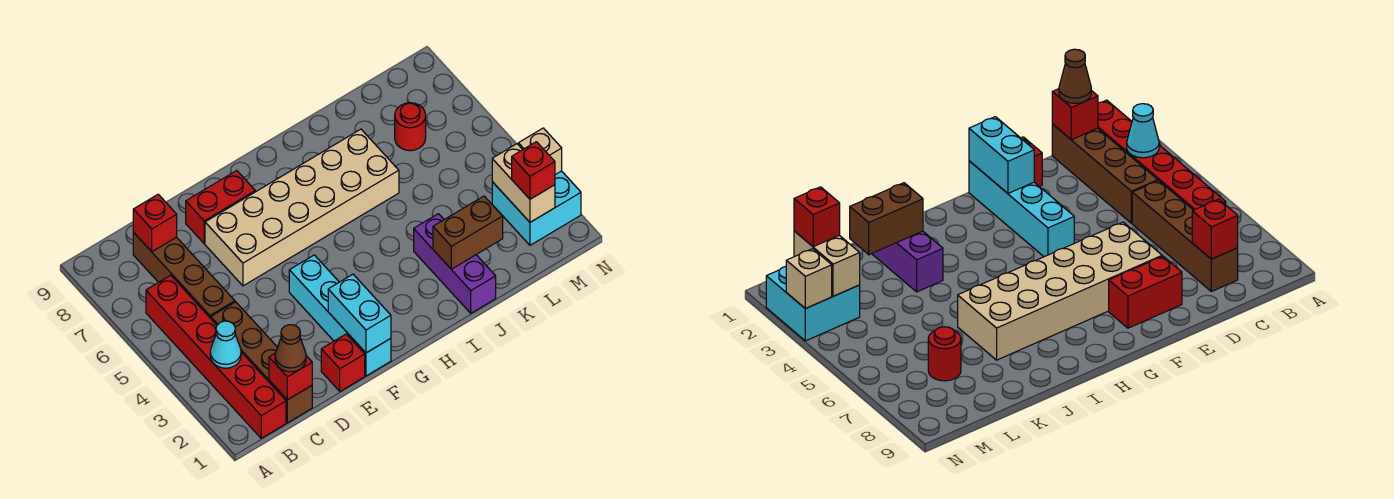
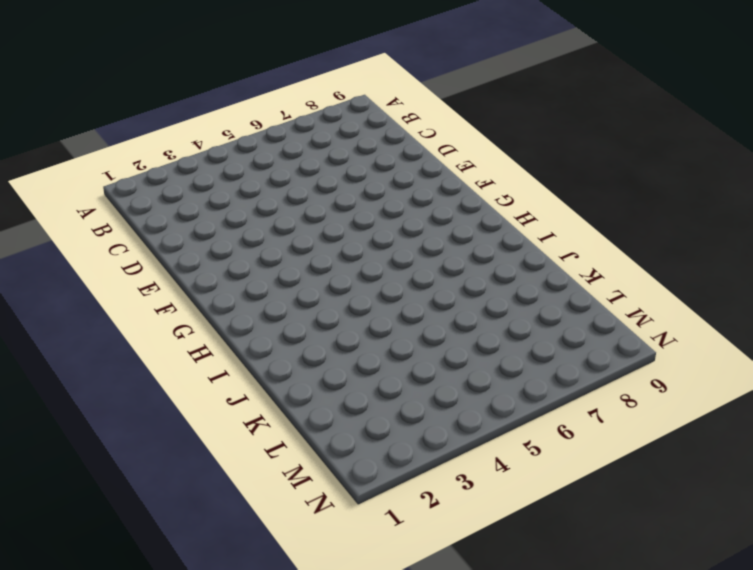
none -> red 1x6 brick [146,275,286,438]
none -> brown 1x4 brick [211,302,312,423]
none -> brown 1x4 brick [133,232,235,318]

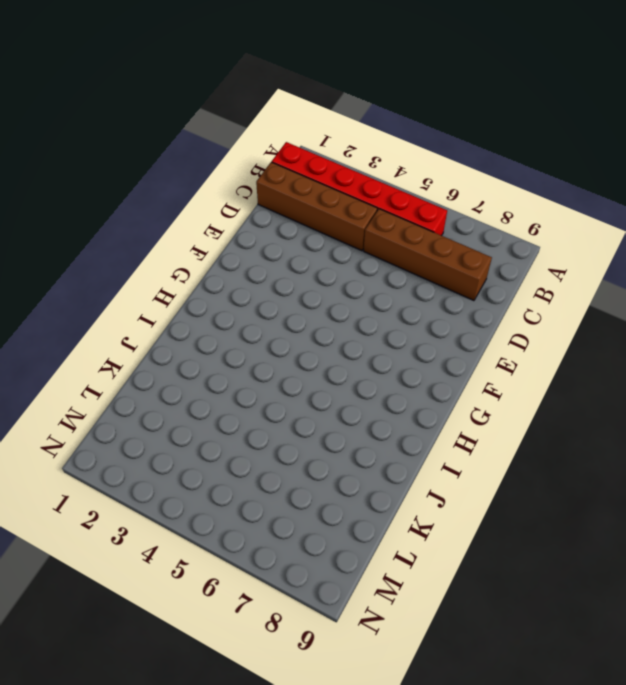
none -> red 1x1 brick [321,334,365,391]
none -> tan 2x6 brick [205,129,399,286]
none -> red 1x2 brick [186,171,255,244]

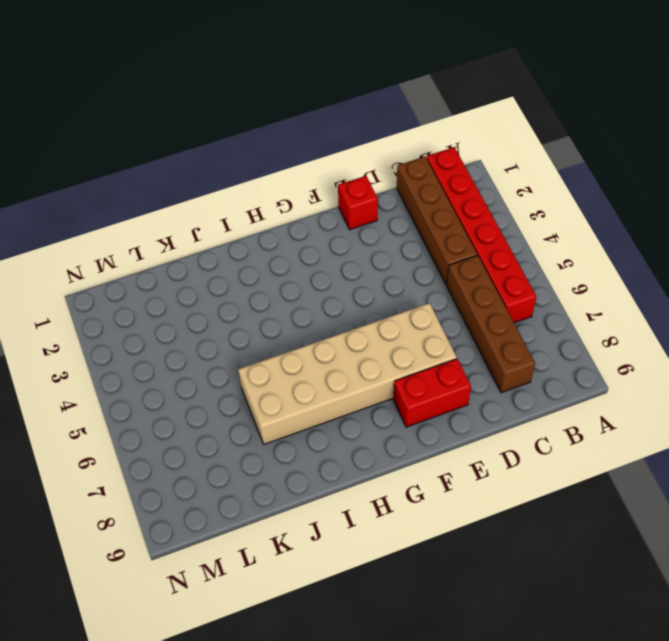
none -> cyan 1x4 brick [289,255,391,376]
none -> purple 1x3 brick [414,214,496,313]
none -> red 1x1 round brick [395,103,426,151]

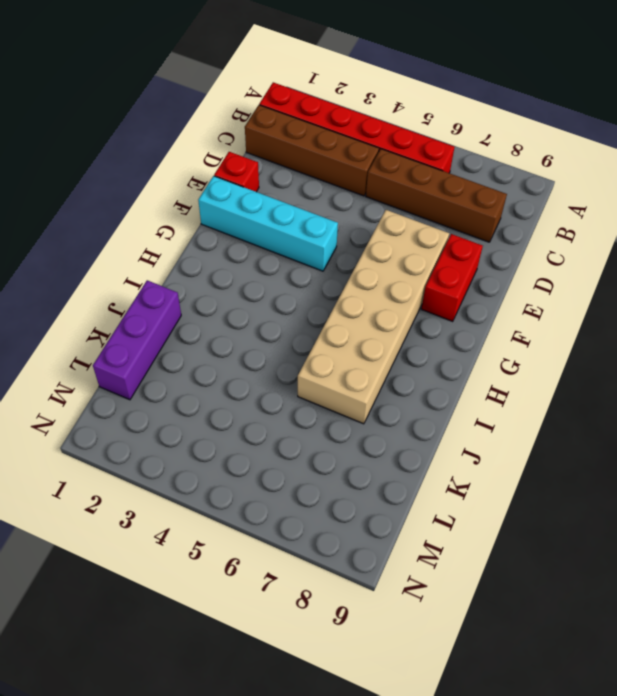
purple 1x3 brick [93,280,181,400] -> purple 1x3 brick turned to [414,214,496,313]
none -> red 1x1 round brick [395,103,426,151]
none -> cyan 2x2 brick [492,171,581,245]
none -> cyan 1x1 cone [210,321,241,368]

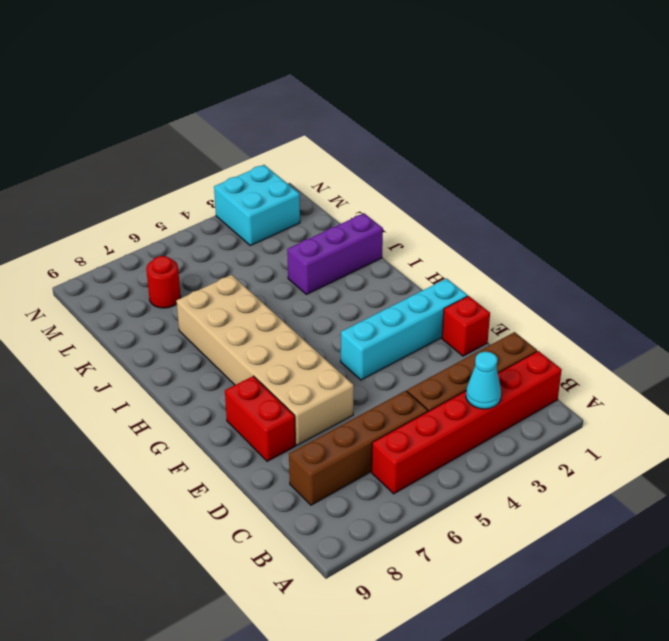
none -> red 1x1 brick [269,353,312,400]
none -> red 1x1 brick [133,194,177,252]
none -> cyan 1x2 brick [328,274,391,353]

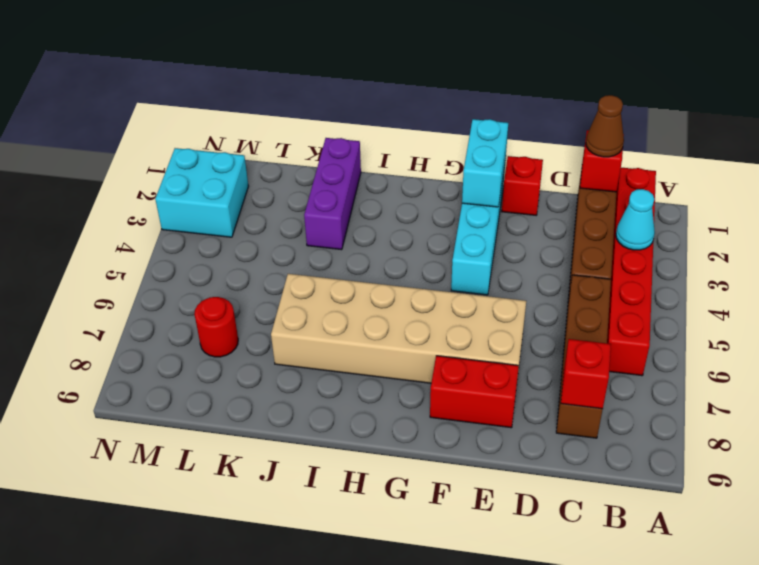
none -> brown 1x2 brick [433,196,503,269]
none -> tan 1x2 brick [492,144,555,222]
none -> tan 1x1 brick [518,128,562,175]

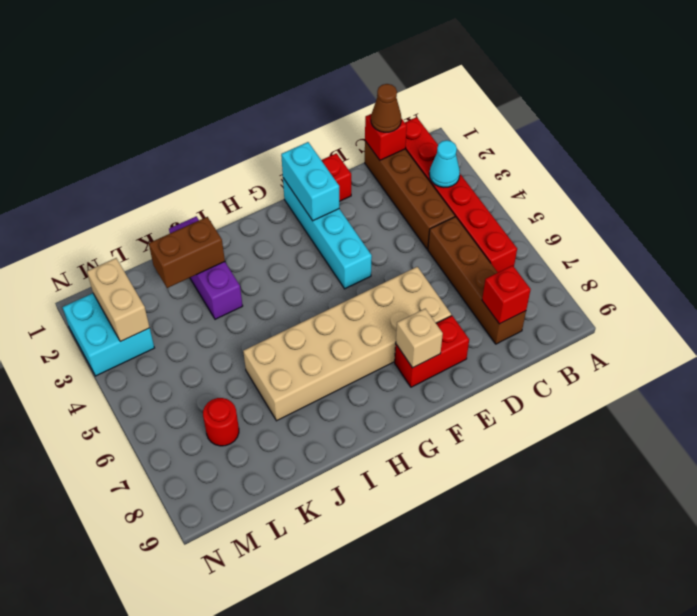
tan 1x1 brick [396,309,443,368] -> tan 1x1 brick moved to [518,128,562,175]
none -> red 1x1 brick [512,142,555,199]

